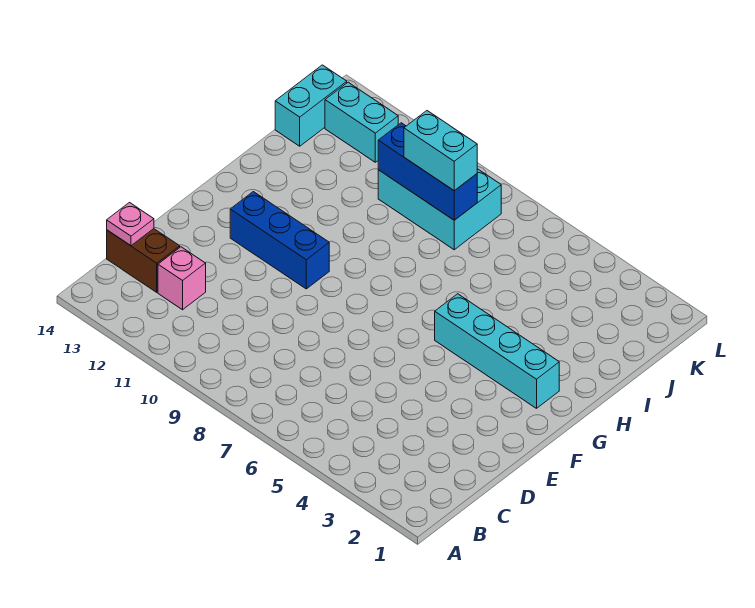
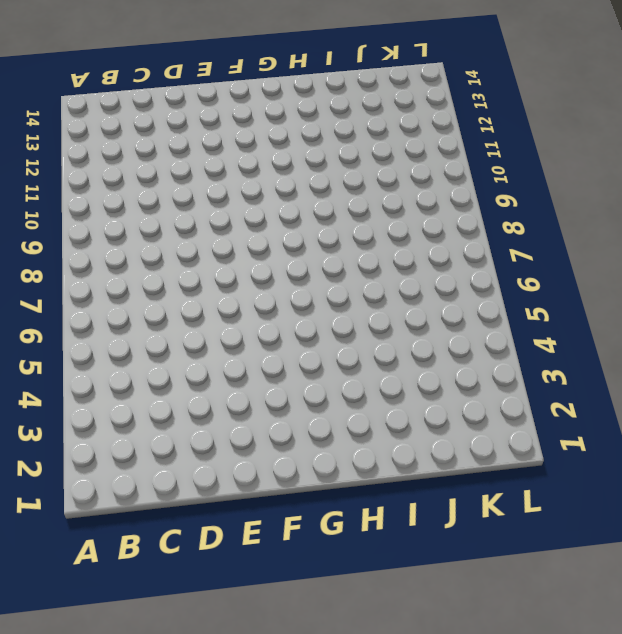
none -> pink 1x1 brick [158,247,206,310]
none -> brown 1x2 brick [107,229,180,292]

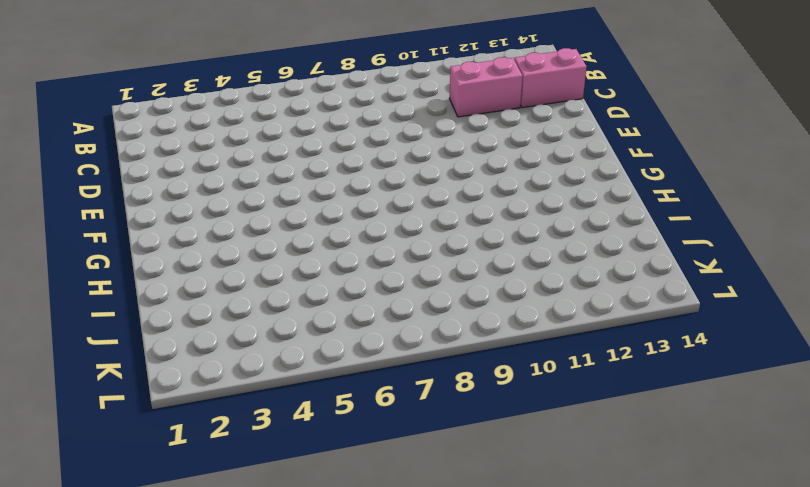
pink 1x2 brick [449,57,522,117] -> pink 1x1 brick [158,247,206,310]
pink 1x2 brick [514,48,587,108] -> brown 1x2 brick [107,229,180,292]
none -> blue 1x3 brick [230,192,329,289]
none -> cyan 1x4 brick [435,294,559,408]

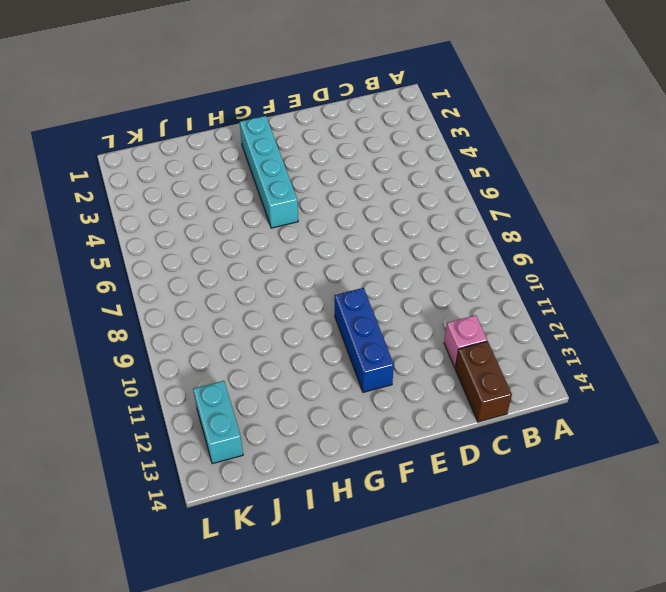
none -> cyan 2x3 brick [378,169,501,250]
none -> cyan 1x2 brick [275,65,347,146]

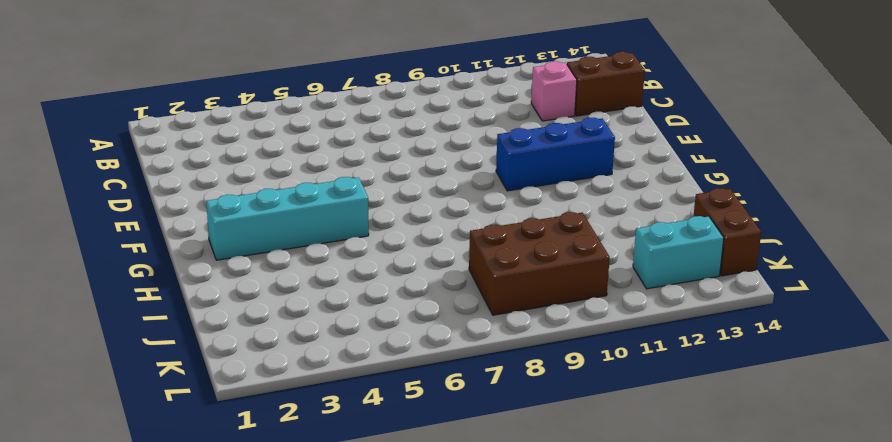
brown 2x3 brick [469,212,610,315] -> cyan 2x3 brick [378,169,501,250]
brown 1x2 brick [693,188,761,276] -> cyan 1x2 brick [275,65,347,146]
none -> pink 1x1 plate [107,203,154,246]
none -> blue 1x3 brick [378,123,477,220]

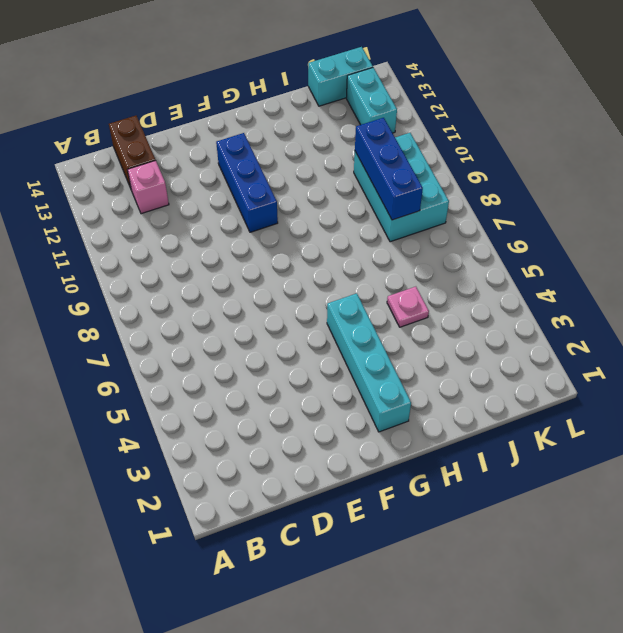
pink 1x1 plate [387,287,429,327] -> pink 1x1 plate moved to [107,203,154,246]
none -> cyan 1x2 brick [404,111,477,191]

